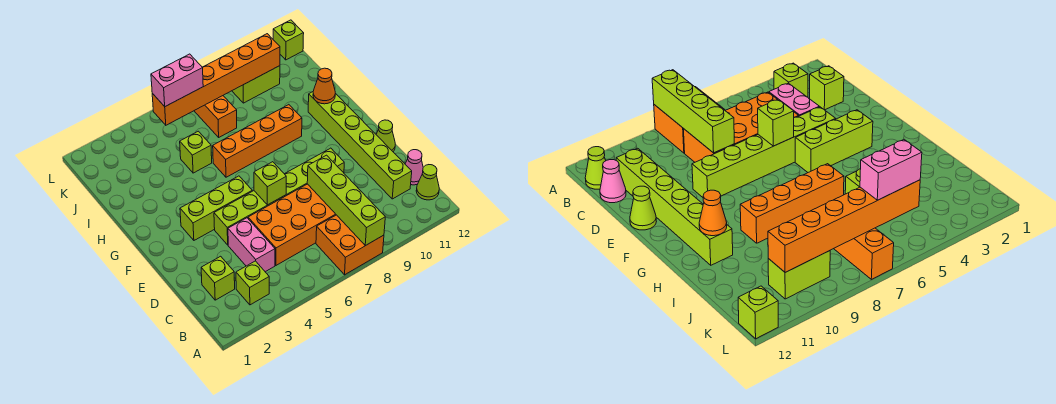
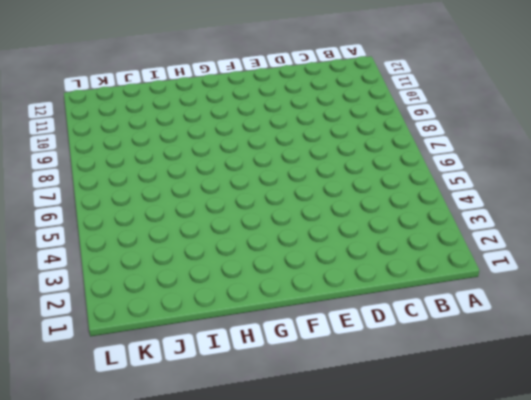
none -> orange 2x2 brick [316,215,384,275]
none -> lime 1x1 brick [236,261,269,305]
none -> lime 1x1 cone [416,165,439,200]

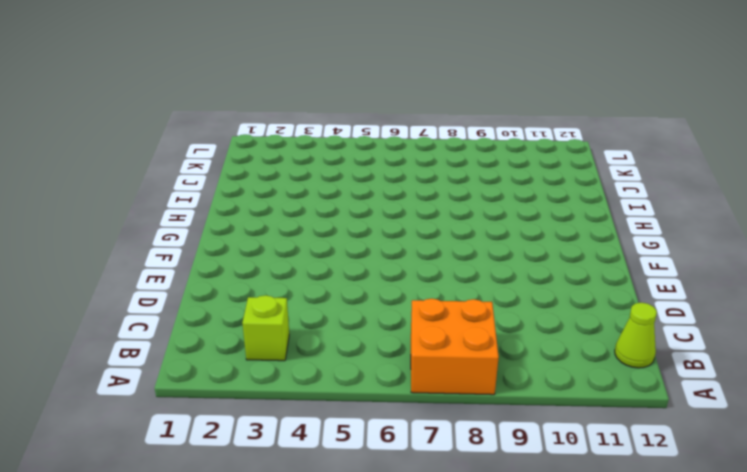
none -> lime 1x1 brick [201,256,235,300]
none -> pink 1x2 brick [228,218,275,272]
none -> orange 2x4 brick [248,184,336,265]

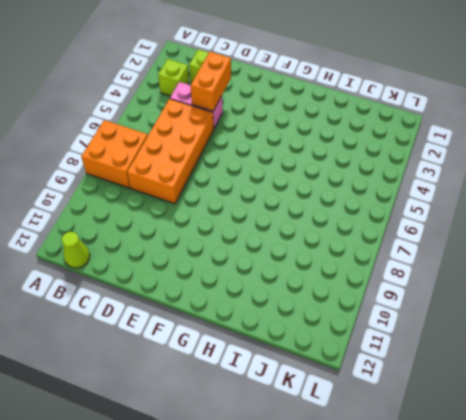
orange 1x2 brick [191,52,231,111] -> none
none -> lime 1x6 brick [308,92,412,199]
none -> pink 1x1 cone [405,150,423,185]
none -> lime 1x6 brick [214,148,344,245]

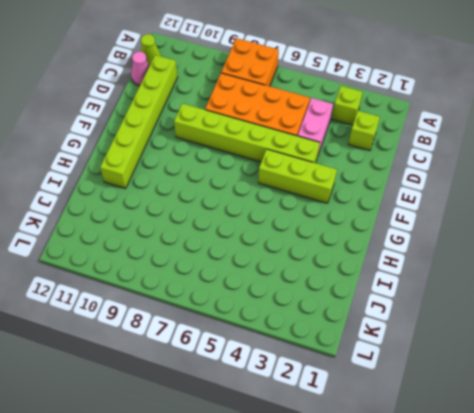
none -> lime 1x1 cone [376,120,395,152]
none -> orange 1x4 brick [213,105,302,177]
none -> lime 1x1 brick [180,131,212,173]

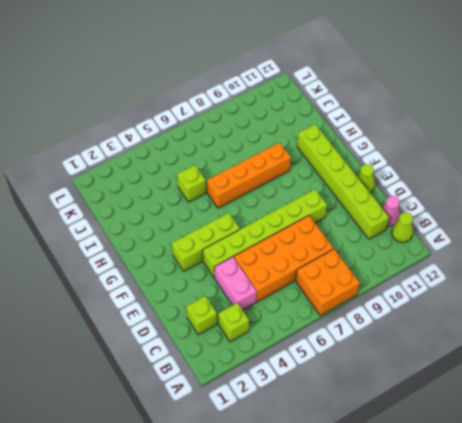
none -> orange 1x3 brick [194,96,237,137]
none -> lime 1x2 brick [232,66,280,103]
none -> lime 1x1 brick [273,20,304,60]

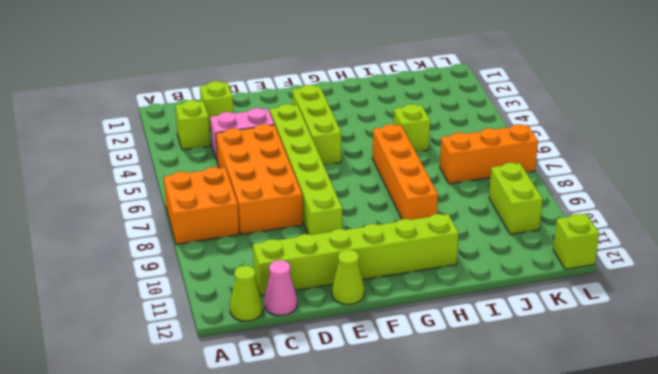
none -> lime 1x4 brick [307,155,385,246]
none -> lime 1x1 brick [254,162,286,205]
none -> orange 1x1 cone [313,68,335,104]

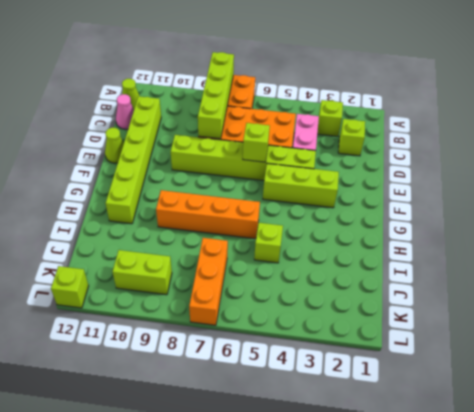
none -> orange 1x1 cone [313,68,335,104]
none -> orange 1x6 brick [152,34,280,125]
none -> pink 1x2 brick [151,54,203,106]

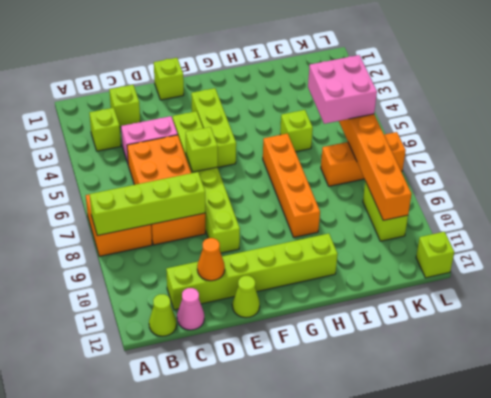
orange 1x1 cone [197,238,225,281] -> orange 1x1 cone moved to [313,68,335,104]
lime 1x1 brick [154,58,184,100] -> none
pink 2x2 brick [308,55,377,124] -> pink 1x2 brick [151,54,203,106]

